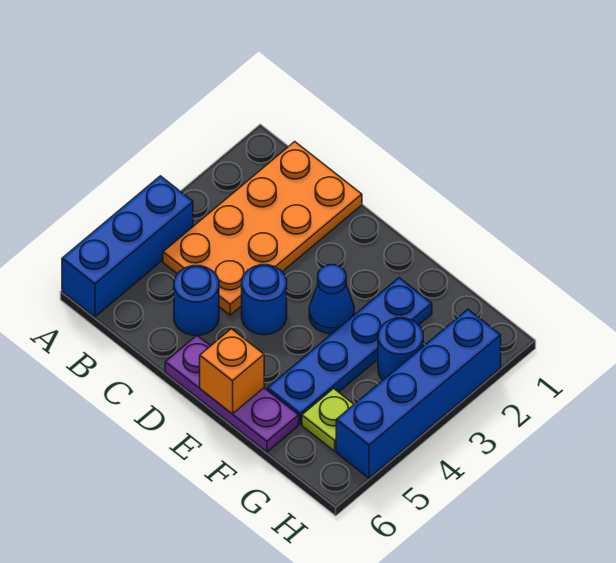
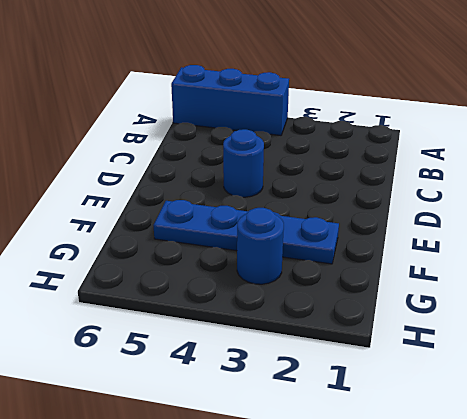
none -> orange 2x4 plate [163,142,362,315]
none -> blue 1x1 round brick [174,266,219,335]

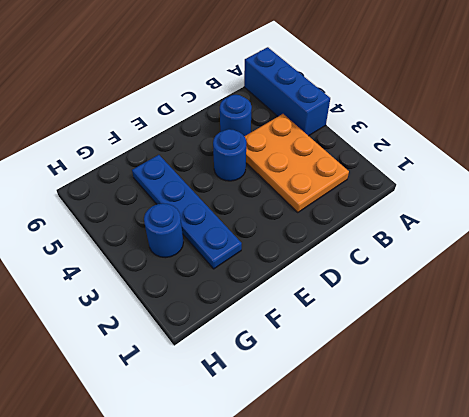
orange 2x3 plate [244,114,349,213] -> orange 2x4 plate [163,142,362,315]
none -> purple 1x3 plate [165,335,299,452]
none -> blue 1x1 cone [309,265,354,334]

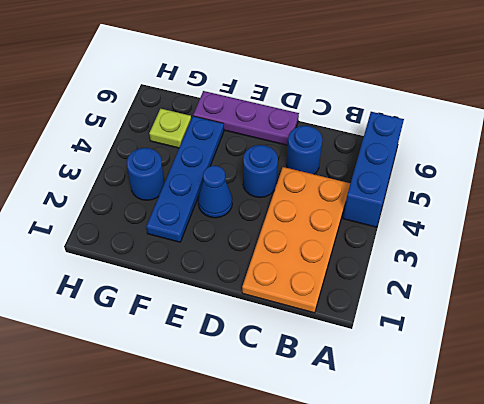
none -> blue 1x4 brick [336,309,501,478]
none -> orange 1x1 brick [200,329,264,414]

